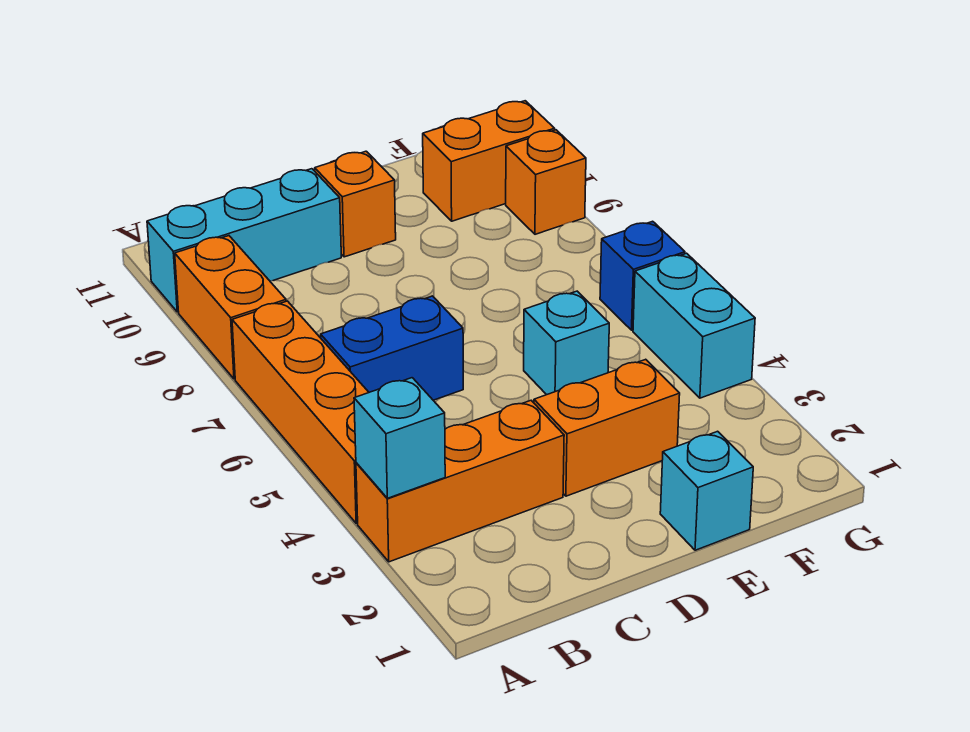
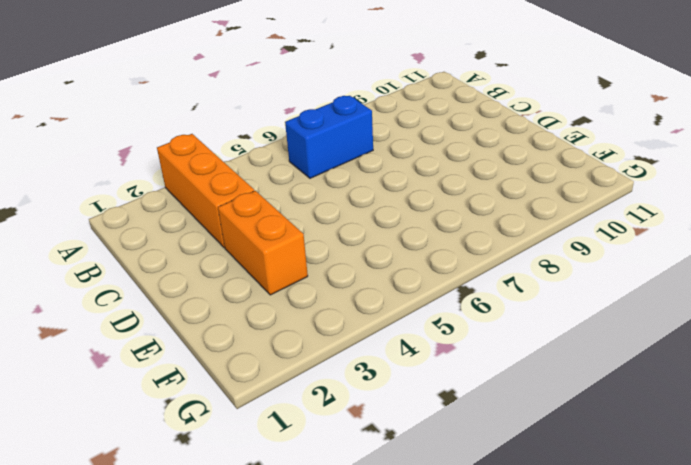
blue 1x2 brick [285,96,373,178] -> blue 1x2 brick turned to [321,296,463,400]
none -> orange 1x4 brick [232,301,369,523]
none -> orange 1x2 brick [175,236,286,379]
none -> cyan 1x3 brick [147,169,341,312]

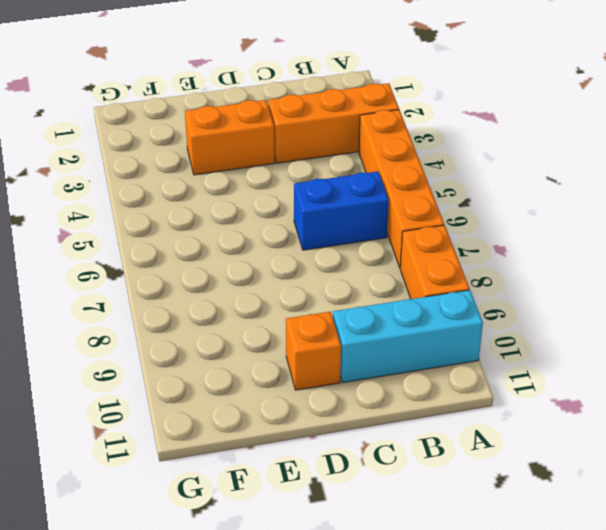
none -> cyan 1x1 brick [660,431,753,550]
none -> cyan 1x1 brick [524,291,609,395]
none -> orange 1x2 brick [423,101,555,221]

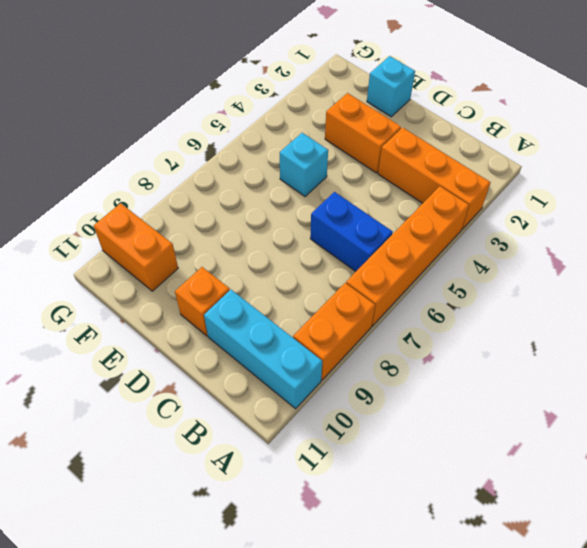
none -> cyan 1x2 brick [633,253,755,398]
none -> blue 1x1 brick [600,221,685,330]
none -> orange 1x1 brick [506,130,586,234]

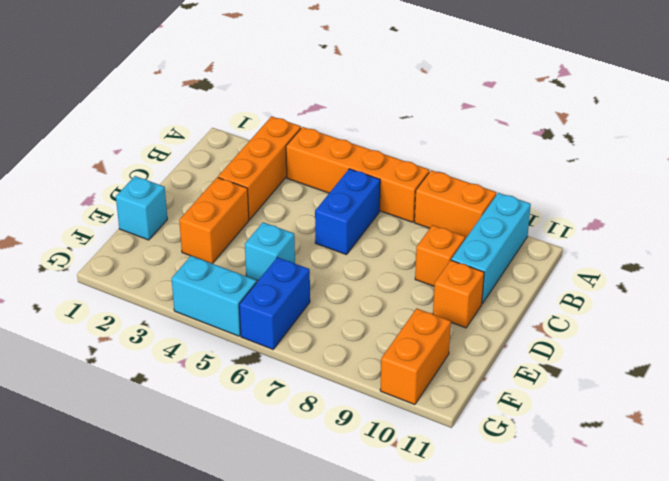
orange 1x1 brick [415,225,465,286] -> orange 1x1 brick moved to [506,130,586,234]
blue 1x2 brick [239,257,310,349] -> blue 1x1 brick [600,221,685,330]
none -> cyan 1x1 brick [354,378,445,498]

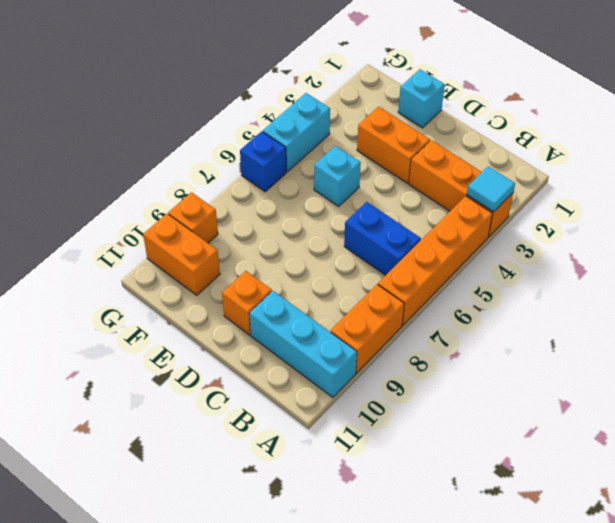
cyan 1x1 tile [467,166,515,212] -> cyan 1x1 brick [354,378,445,498]

